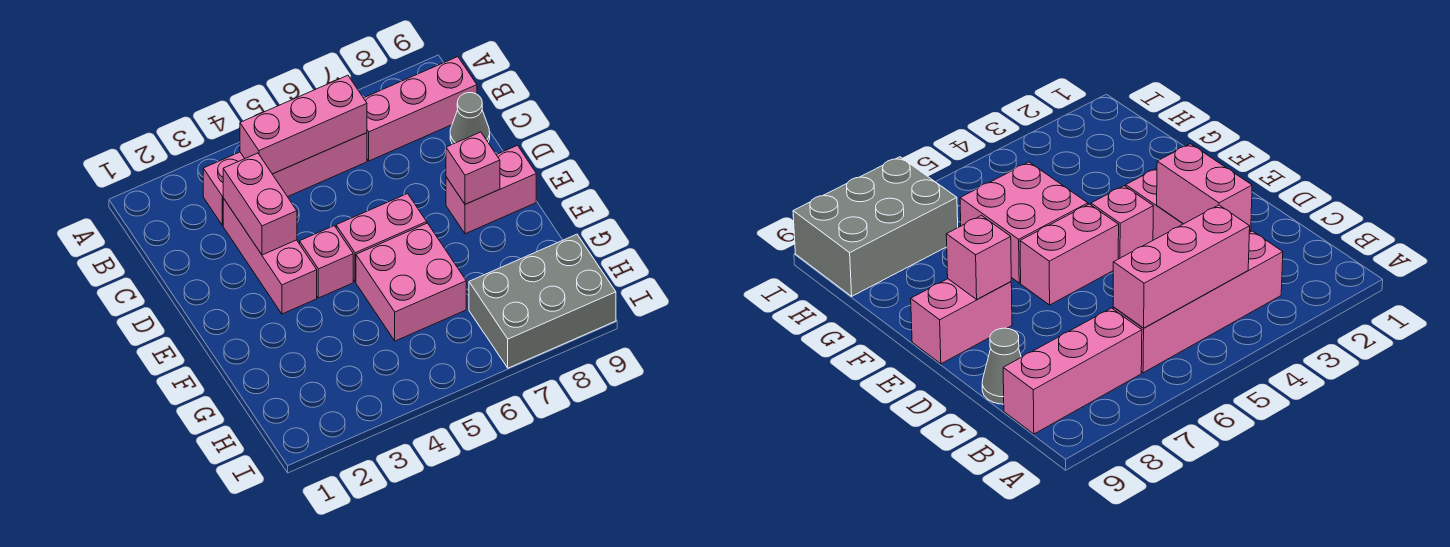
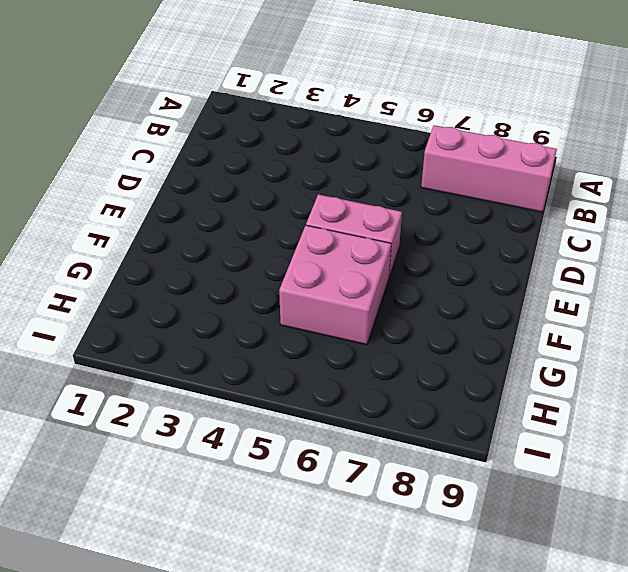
none -> pink 1x4 brick [203,133,367,225]
none -> pink 1x3 brick [223,198,317,314]
none -> grey 1x1 cone [450,93,490,144]

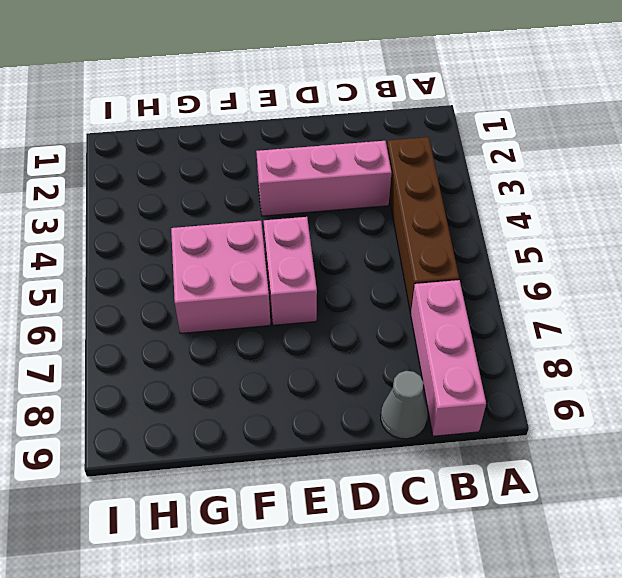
brown 1x4 brick [387,137,459,313] -> pink 1x4 brick [203,133,367,225]
none -> pink 1x1 brick [300,226,353,298]
none -> pink 1x2 brick [446,145,536,234]
none -> grey 2x3 brick [469,234,616,368]

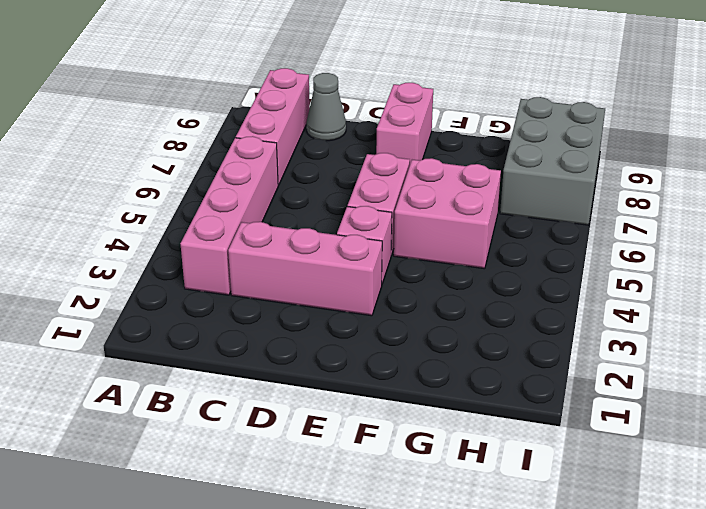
none -> pink 1x3 brick [240,75,367,174]
none -> pink 1x2 brick [223,153,297,255]
none -> pink 1x1 brick [446,132,500,204]

